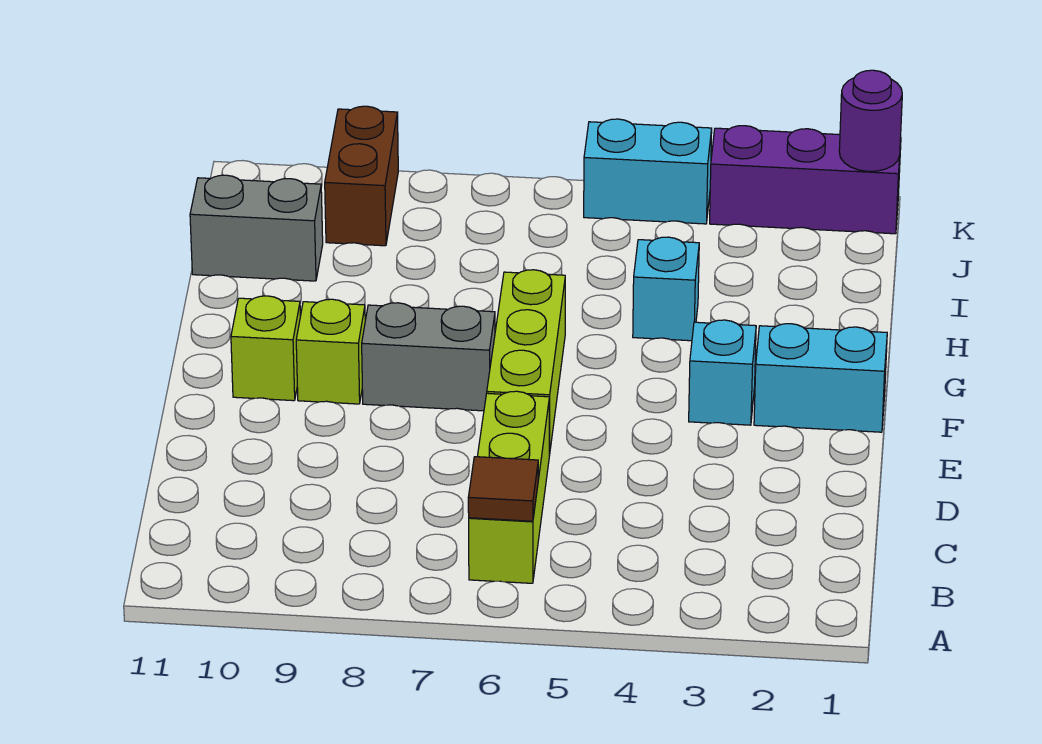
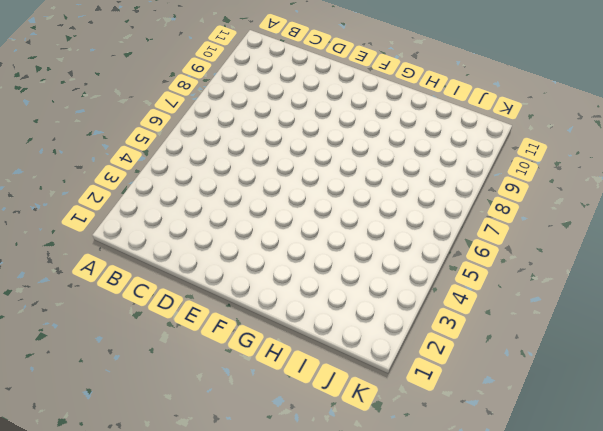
none -> lime 1x3 brick [469,391,549,583]
none -> lime 1x3 brick [487,270,565,456]
none -> cyan 1x2 brick [754,324,887,432]

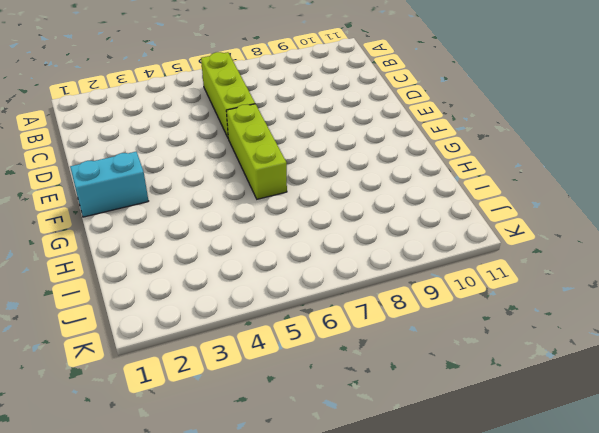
none -> cyan 1x1 brick [689,320,756,425]
none -> grey 1x2 brick [362,303,495,411]
none -> lime 1x1 brick [296,299,365,404]

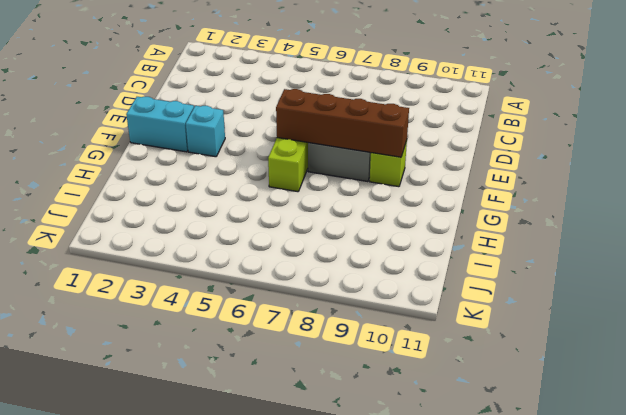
brown 1x4 brick [276,89,409,157] -> none
none -> lime 1x3 brick [469,391,549,583]
none -> lime 1x1 brick [231,296,300,401]
none -> cyan 1x1 brick [633,237,699,341]

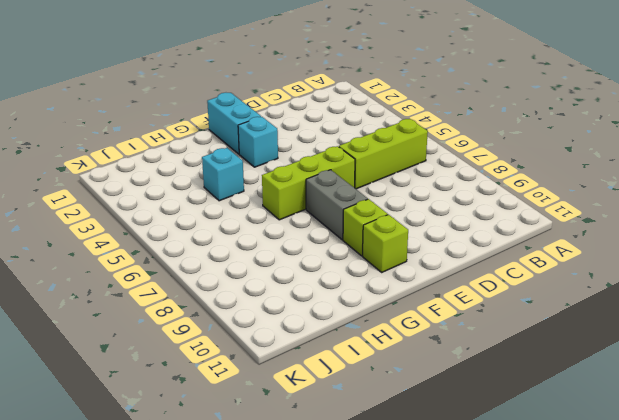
none -> grey 1x2 brick [190,175,323,281]
none -> brown 1x2 brick [325,106,398,246]
none -> purple 1x3 brick [710,126,901,234]

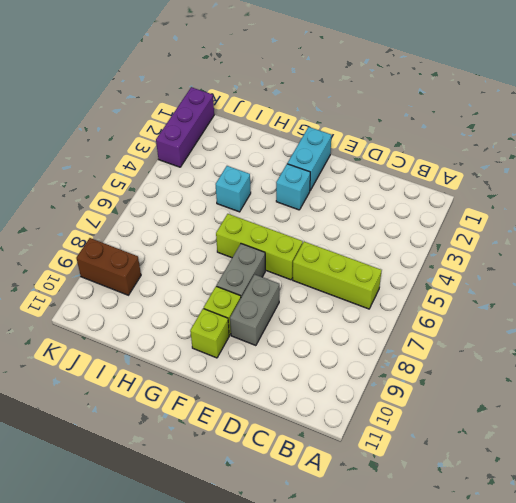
grey 1x2 brick [230,274,279,346] -> grey 1x2 brick moved to [190,175,323,281]
none -> cyan 1x2 brick [584,119,712,224]
none -> brown 1x1 tile [468,457,538,521]
none -> purple 1x1 round brick [839,70,902,171]

